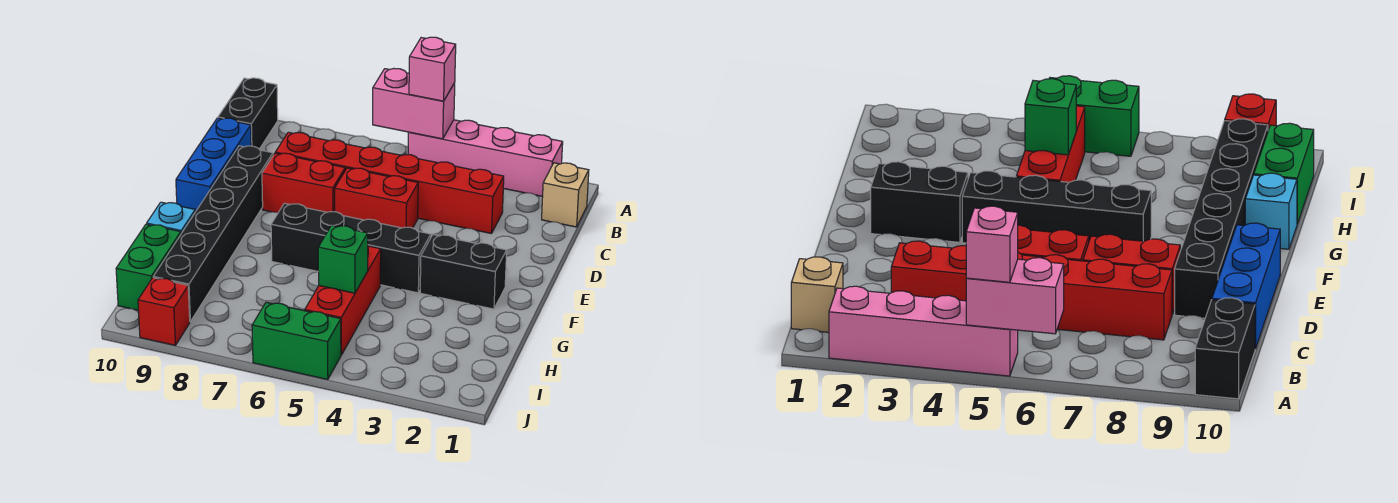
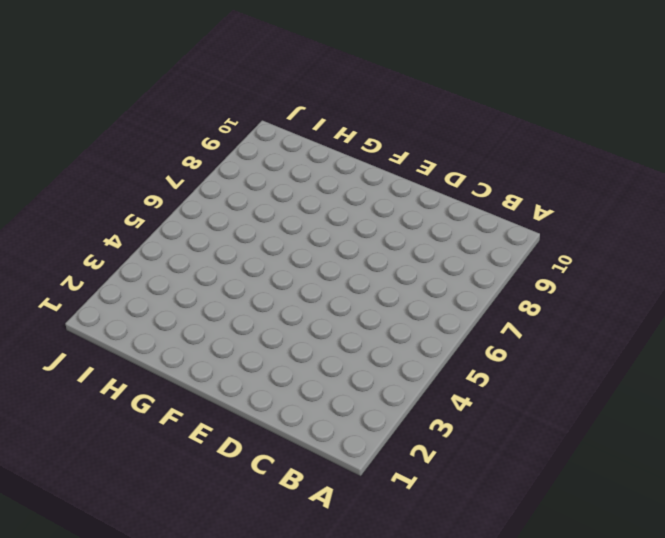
none -> pink 1x4 brick [408,120,563,196]
none -> black 1x2 brick [218,78,278,149]
none -> tan 1x1 brick [542,163,589,227]

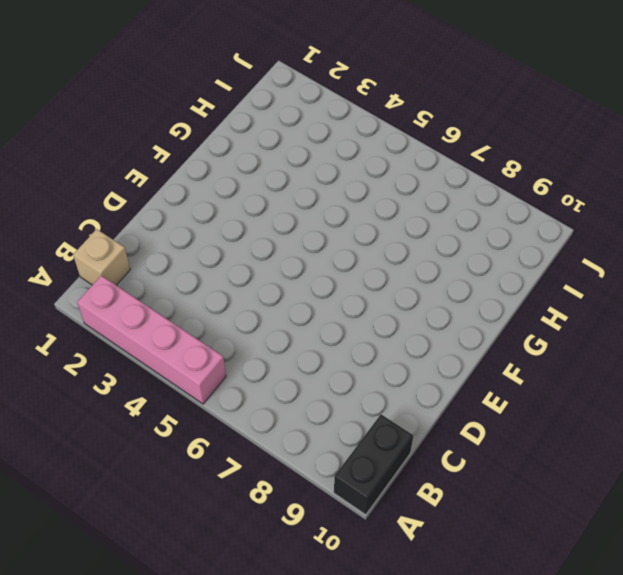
none -> red 1x6 brick [275,132,504,234]
none -> blue 1x3 brick [176,118,251,212]
none -> red 1x2 brick [335,168,418,228]

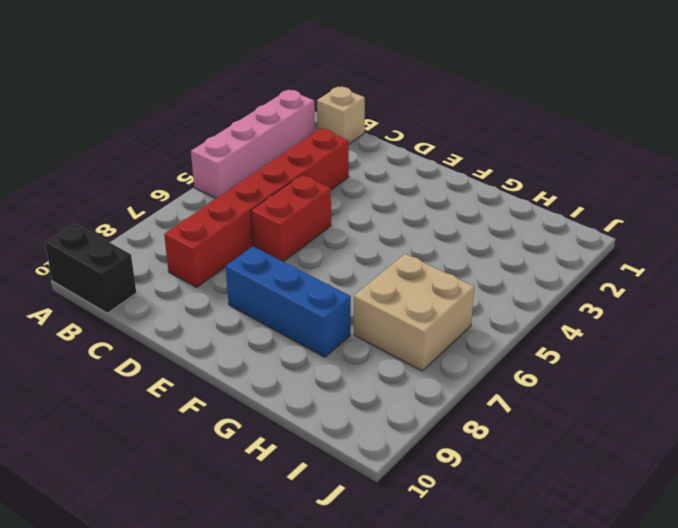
blue 1x3 brick [226,247,351,357] -> blue 1x3 brick moved to [176,118,251,212]
tan 2x2 brick [354,254,474,371] -> none
none -> red 1x2 brick [262,153,345,213]
none -> black 1x6 brick [153,146,273,321]
none -> black 1x2 brick [420,234,507,309]

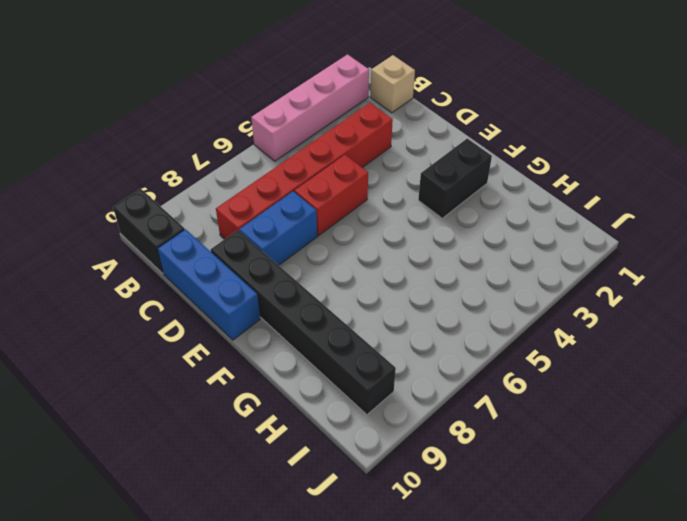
blue 1x2 brick [239,191,317,265] -> red 1x2 brick [262,153,345,213]
none -> black 1x4 brick [271,203,431,293]
none -> red 1x3 brick [305,246,381,355]
none -> cyan 1x1 brick [147,202,195,233]

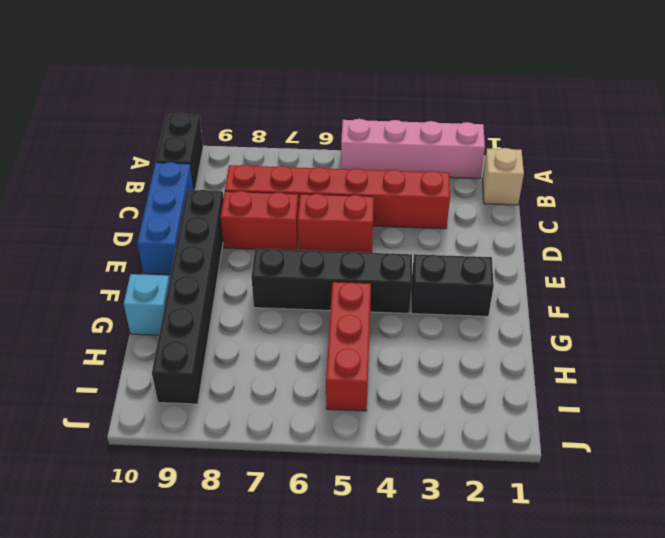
none -> green 1x2 brick [116,224,181,310]
none -> green 1x2 brick [252,302,341,380]
none -> red 1x1 brick [138,278,190,345]

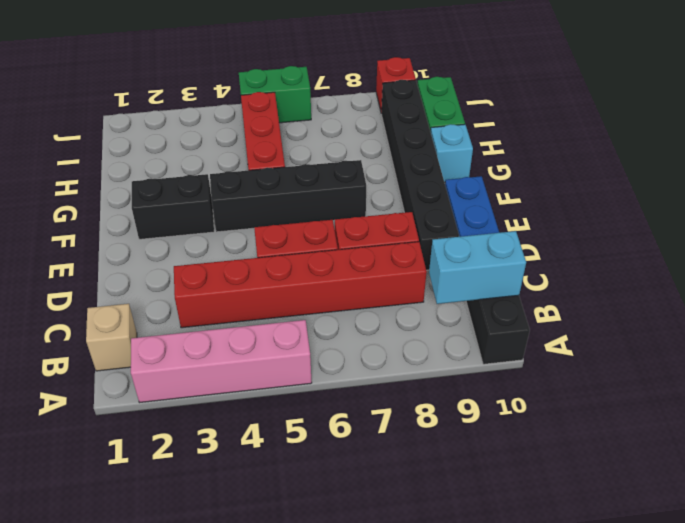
cyan 1x2 brick [429,231,526,304] -> none
none -> pink 1x2 brick [373,69,455,139]
none -> green 1x1 brick [318,225,368,293]
none -> pink 1x1 brick [409,37,456,101]

